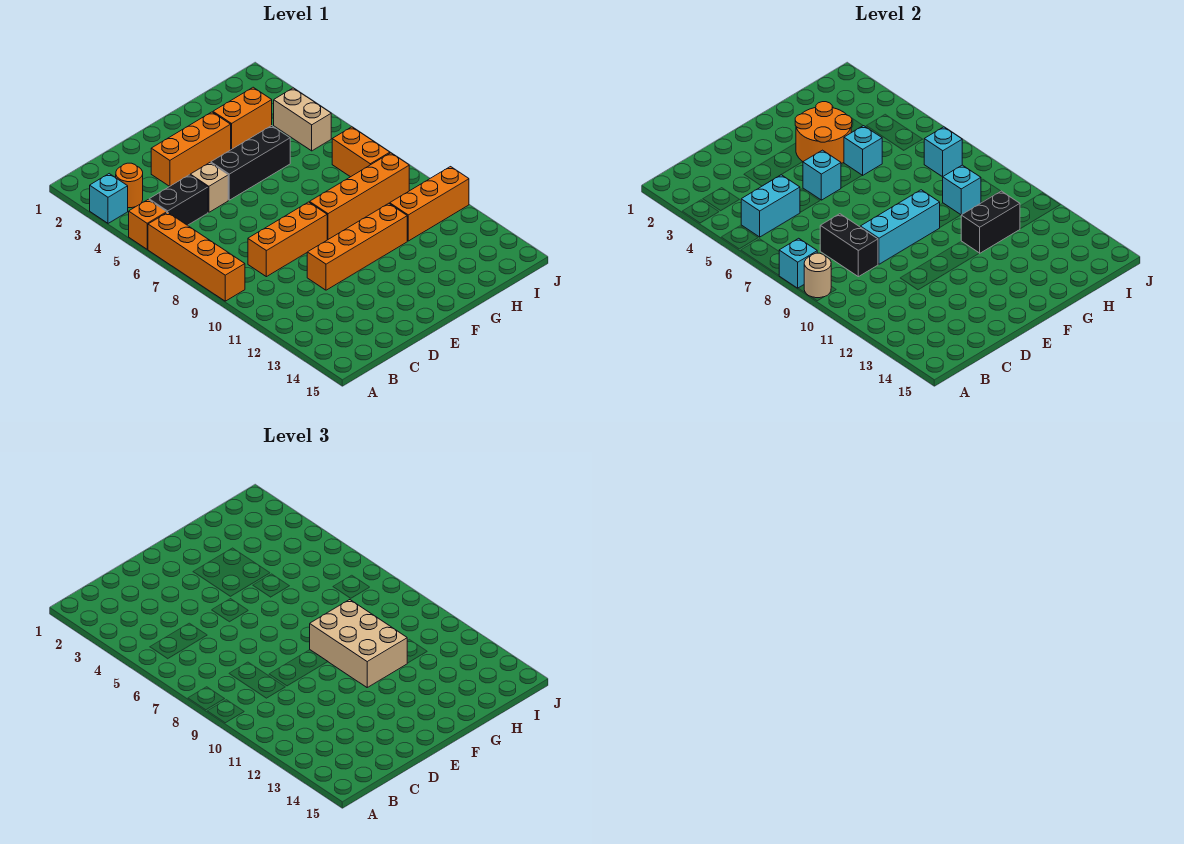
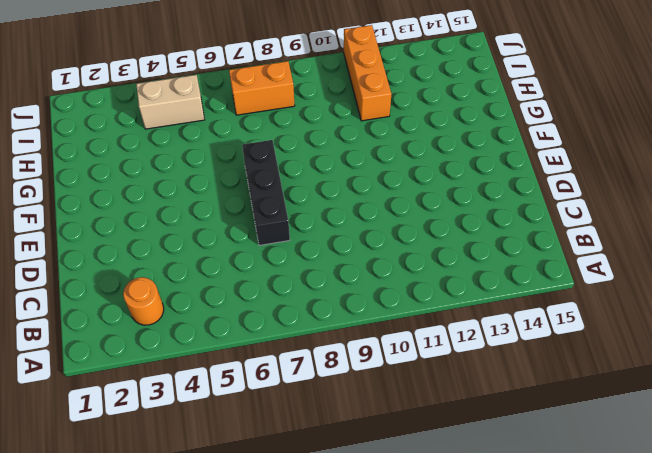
black 1x3 brick [242,140,290,246] -> black 1x3 brick moved to [211,126,290,200]
none -> cyan 1x1 brick [90,174,128,223]
none -> orange 1x1 brick [129,200,167,249]
none -> orange 1x4 brick [148,212,245,301]

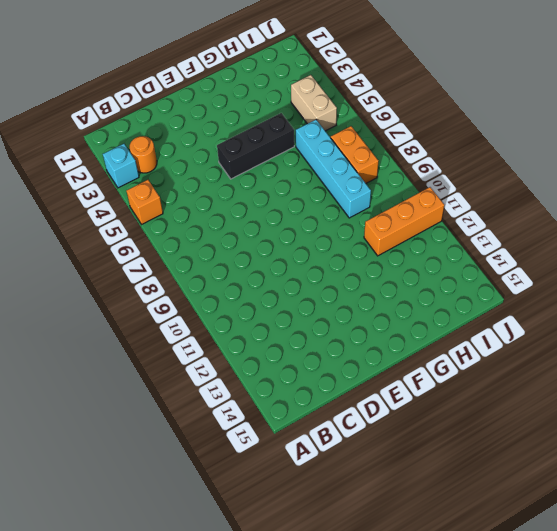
cyan 1x4 brick [296,120,371,218] -> orange 1x4 brick [310,153,409,240]
none -> orange 1x4 brick [148,212,245,301]
none -> black 1x2 brick [149,175,208,225]
none -> orange 1x3 brick [248,202,327,277]

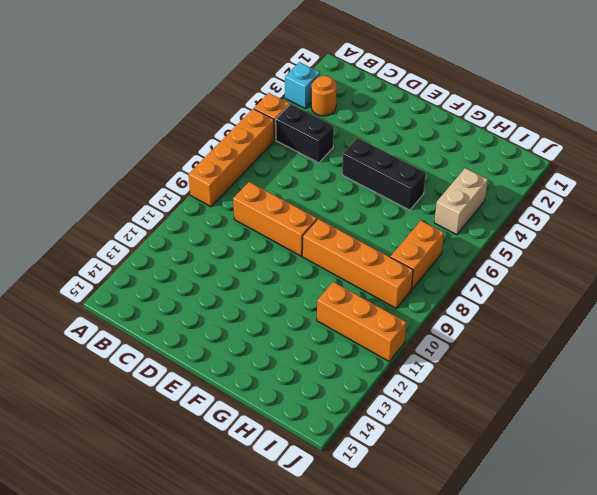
none -> orange 1x3 brick [151,112,231,186]
none -> tan 1x1 brick [190,163,228,212]
none -> orange 1x4 brick [307,203,407,290]

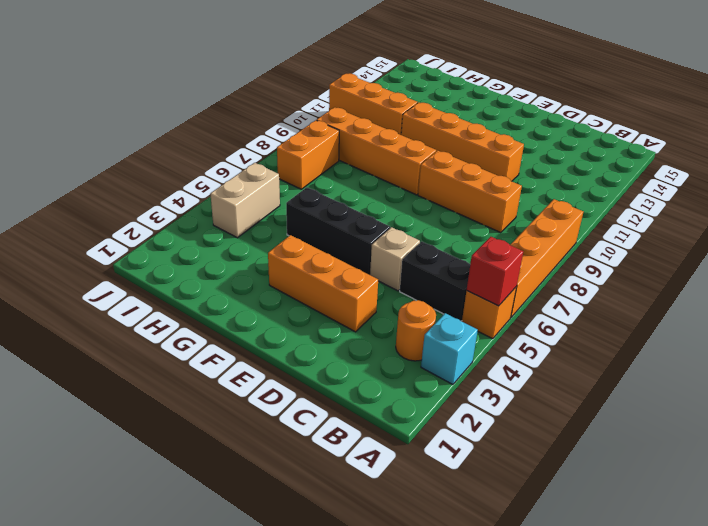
red 1x1 brick [467,237,523,306] -> none
none -> orange 1x2 brick [213,87,272,150]
none -> cyan 1x1 brick [779,238,817,288]
none -> tan 1x1 round brick [804,253,831,298]

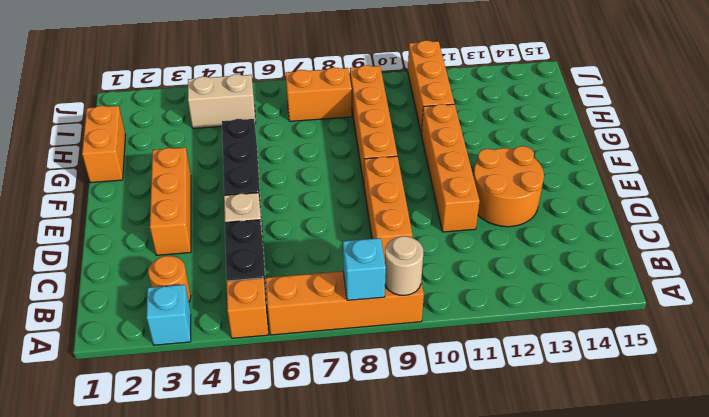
orange 2x2 round brick [473,146,544,227] -> orange 2x2 round brick moved to [795,102,852,164]
orange 1x2 brick [82,106,126,183] -> orange 1x2 brick moved to [213,87,272,150]
none -> cyan 1x2 brick [741,175,800,237]
none -> black 1x2 brick [820,214,878,277]
none -> cyan 1x3 brick [860,190,940,264]

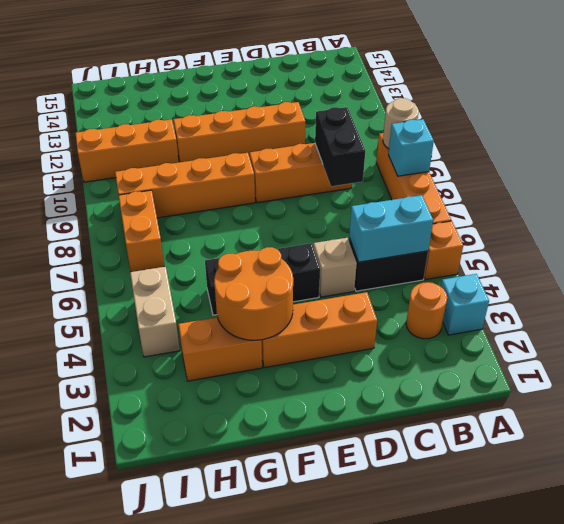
none -> cyan 1x3 brick [860,190,940,264]
none -> cyan 1x1 brick [803,150,841,200]
none -> cyan 1x1 brick [844,126,882,176]

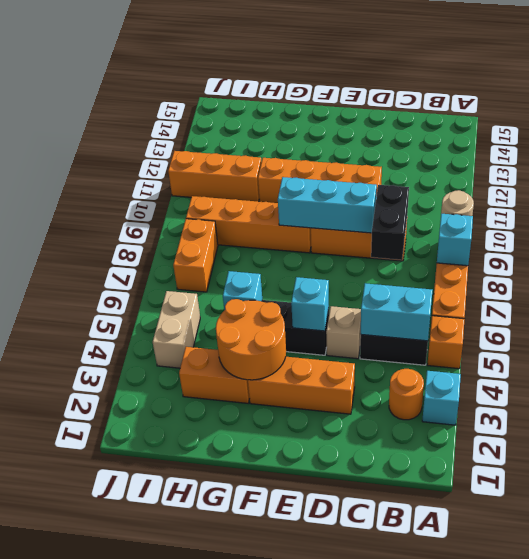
none -> black 1x2 brick [961,191,1020,253]
none -> cyan 1x1 brick [943,165,981,215]
none -> cyan 1x1 brick [924,127,962,177]

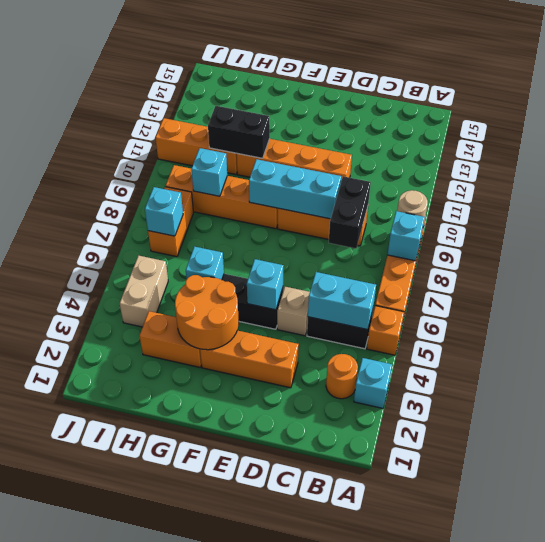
none -> tan 2x3 brick [310,600,407,687]

